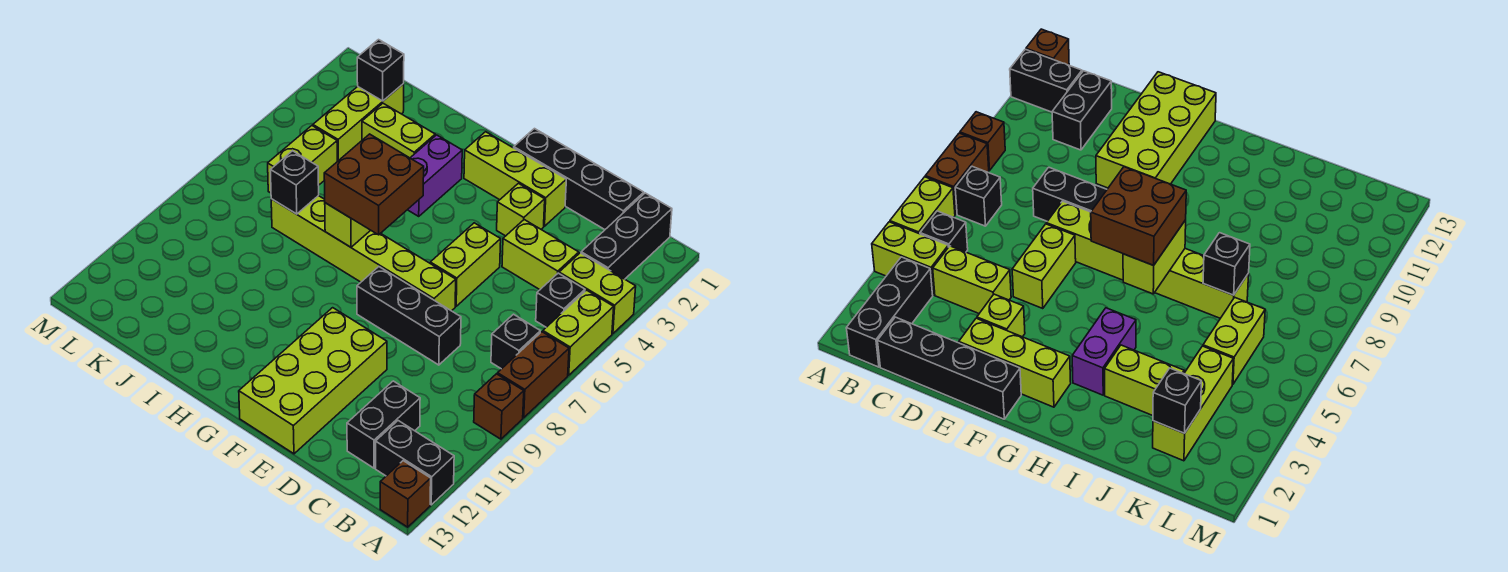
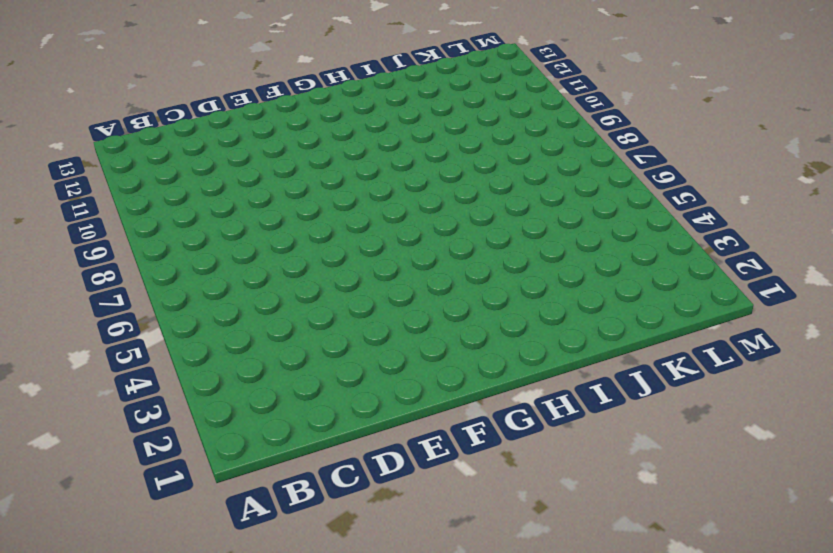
none -> lime 1x2 brick [559,253,636,334]
none -> lime 1x2 brick [543,290,614,375]
none -> brown 1x2 brick [498,332,569,418]

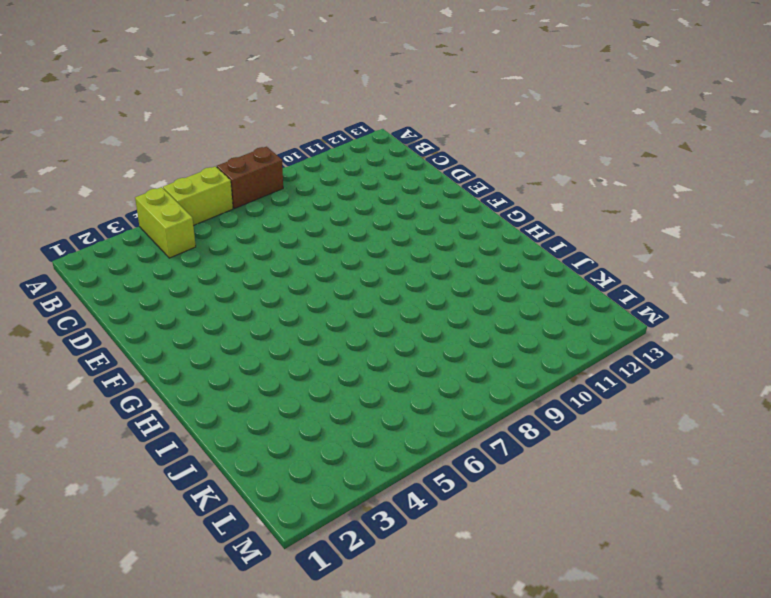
none -> brown 1x1 brick [474,374,524,439]
none -> black 1x2 brick [376,421,454,505]
none -> brown 1x1 brick [380,461,431,527]

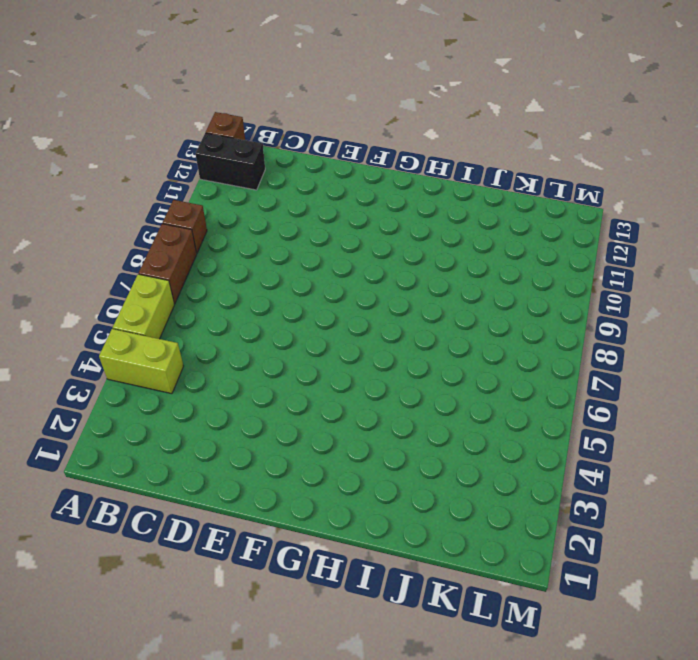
none -> black 1x3 brick [581,193,672,279]
none -> black 1x1 brick [536,273,585,327]
none -> black 1x1 brick [491,314,540,369]

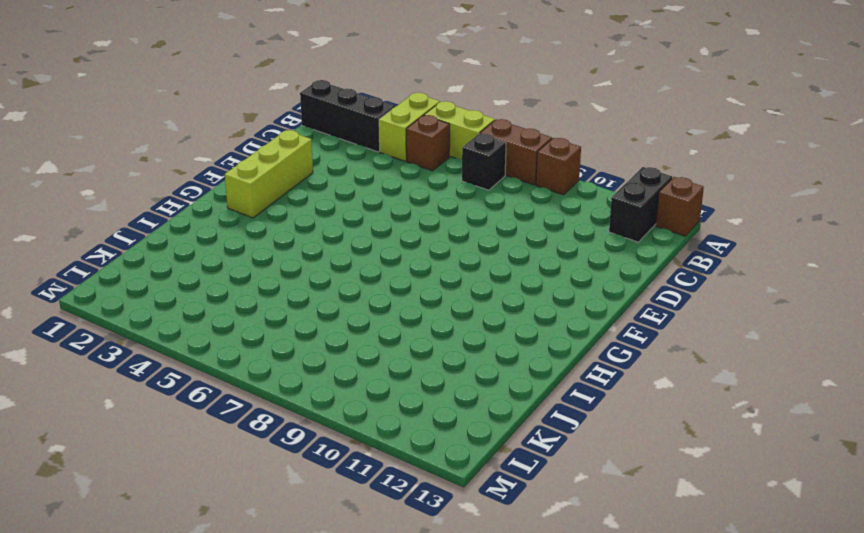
brown 1x1 brick [406,115,450,171] -> black 1x1 brick [536,273,585,327]
none -> black 1x4 brick [514,129,644,229]
none -> lime 1x2 brick [502,220,579,290]
none -> black 1x2 brick [347,381,420,468]

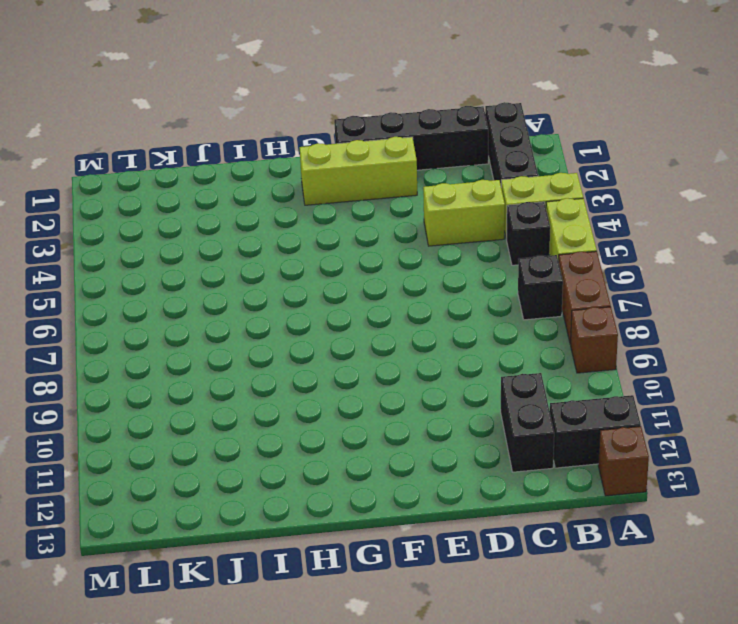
none -> black 1x3 brick [357,267,461,365]
none -> lime 1x1 brick [497,183,545,236]
none -> lime 1x2 brick [430,223,501,306]

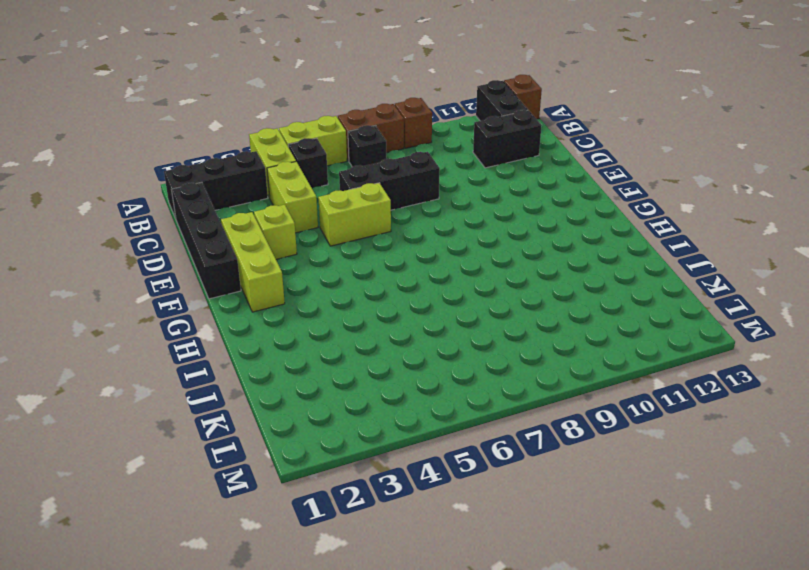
black 1x3 brick [339,152,440,210] -> black 1x3 brick turned to [357,267,461,365]
none -> lime 1x6 brick [271,196,456,311]
none -> lime 2x4 brick [239,308,387,454]
none -> purple 1x2 brick [408,135,462,216]

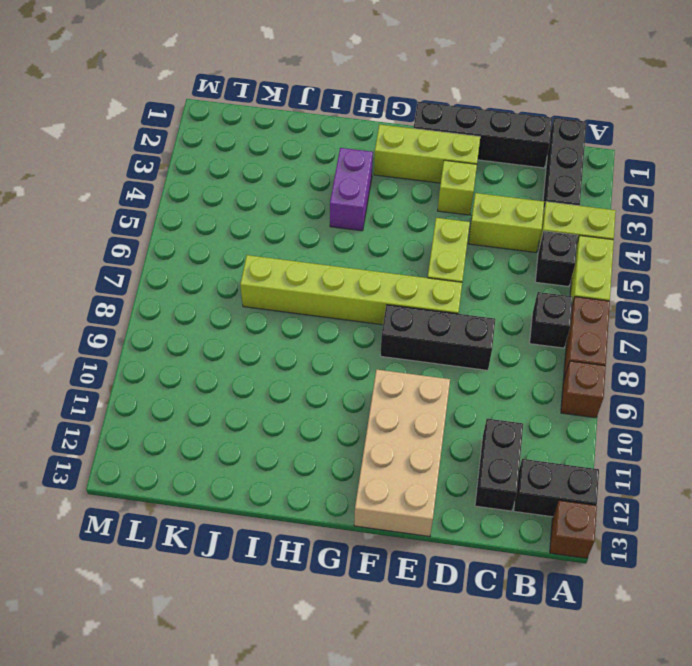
tan 2x4 brick [354,370,450,537] -> lime 2x4 brick [239,308,387,454]
none -> lime 1x2 brick [362,103,435,158]
none -> lime 1x3 brick [313,84,404,162]
none -> lime 1x2 brick [268,126,337,193]

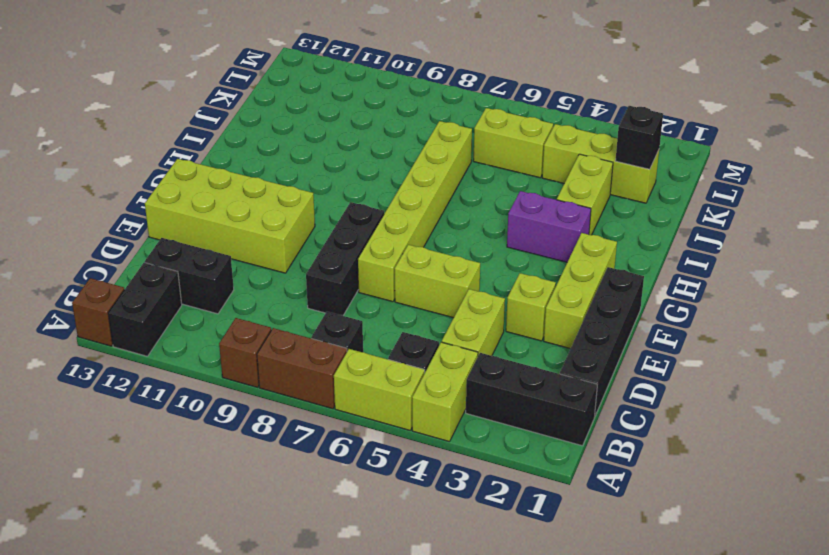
none -> lime 1x2 brick [325,203,370,247]
none -> black 1x1 brick [270,151,319,214]
none -> brown 2x2 brick [324,134,424,235]

